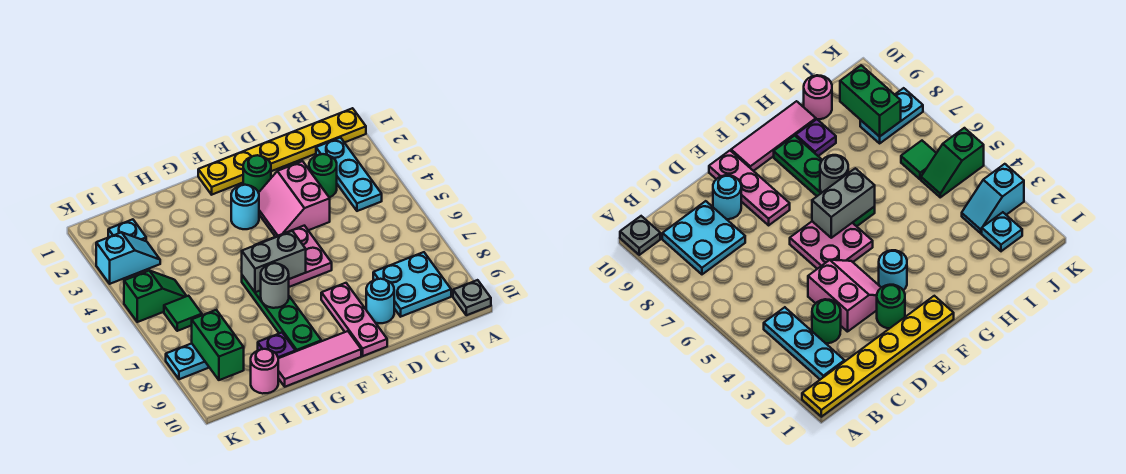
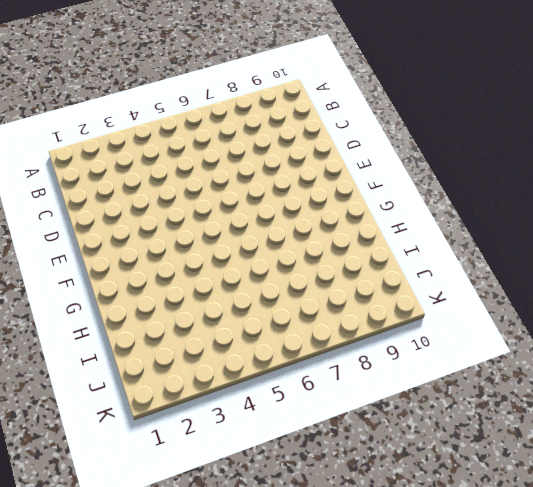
none -> yellow 1x6 plate [198,108,366,195]
none -> grey 1x1 plate [453,280,491,315]
none -> cyan 1x3 plate [316,138,382,211]

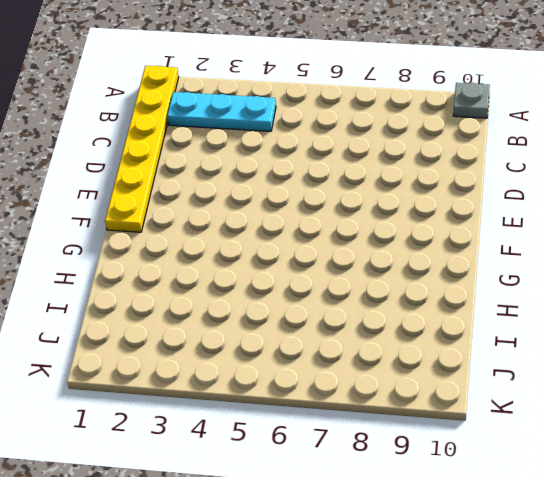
none -> cyan 2x2 plate [373,252,451,317]
none -> green 1x1 round brick [309,154,337,198]
none -> pink 2x2 slope [259,161,330,237]

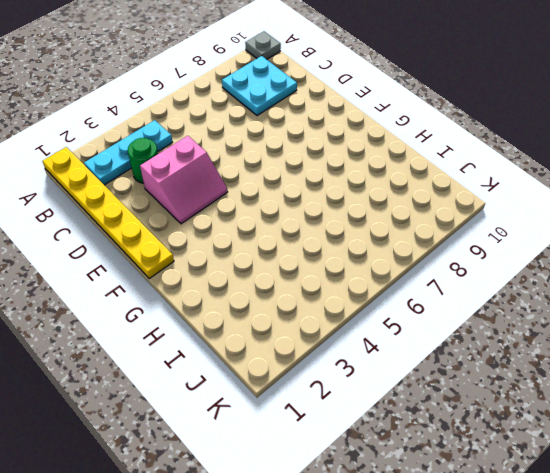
none -> cyan 1x1 round brick [366,279,394,323]
none -> green 1x1 round brick [243,155,271,193]
none -> pink 2x2 plate [254,226,332,287]

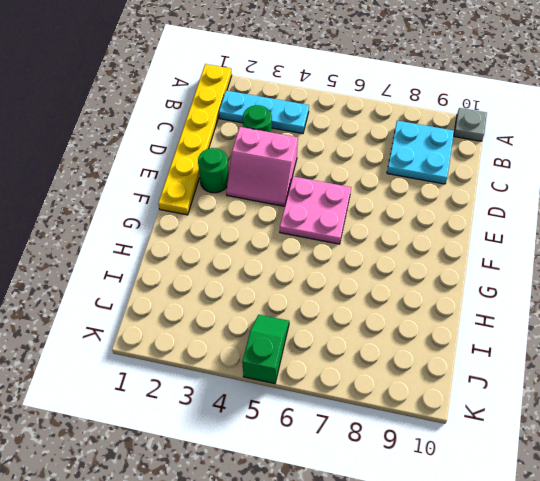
none -> cyan 1x1 round brick [366,279,394,323]
none -> pink 1x3 plate [321,283,387,356]
none -> cyan 1x1 round brick [231,185,259,229]

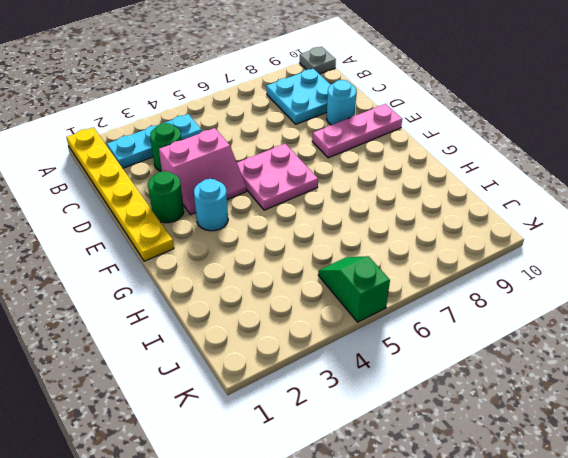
none -> pink 1x3 tile [278,331,361,387]
none -> green 1x4 plate [242,275,321,352]
none -> purple 1x1 plate [258,333,295,358]

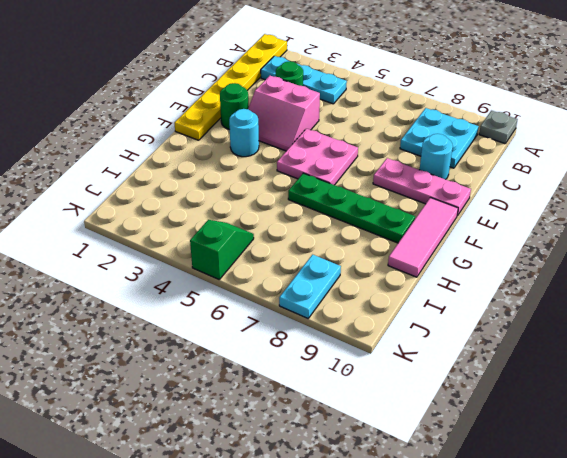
none -> purple 1x1 plate [258,333,295,358]
none -> pink 1x1 round brick [251,349,278,394]
none -> cyan 1x1 plate [108,219,146,241]

